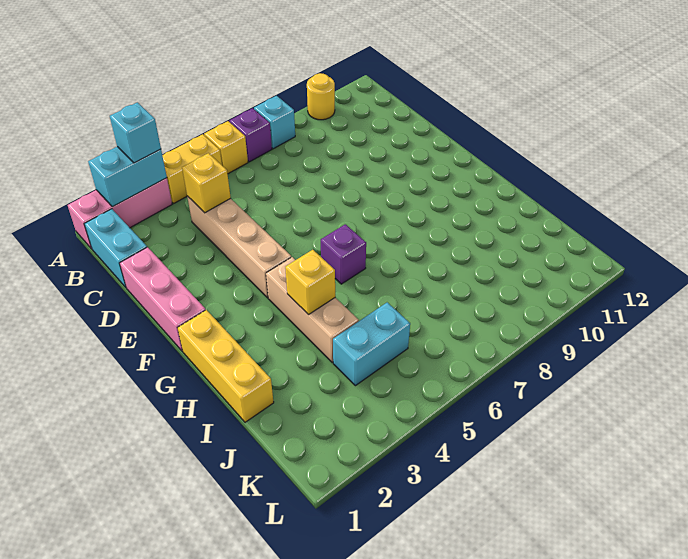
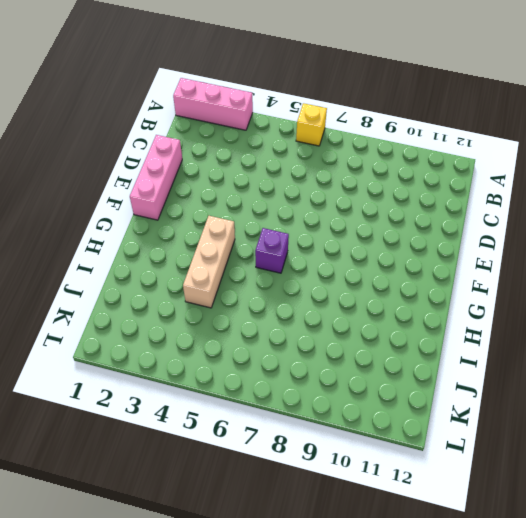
none -> yellow 1x2 brick [162,134,222,203]
none -> purple 1x1 brick [229,108,272,162]
none -> cyan 1x1 brick [254,96,295,149]

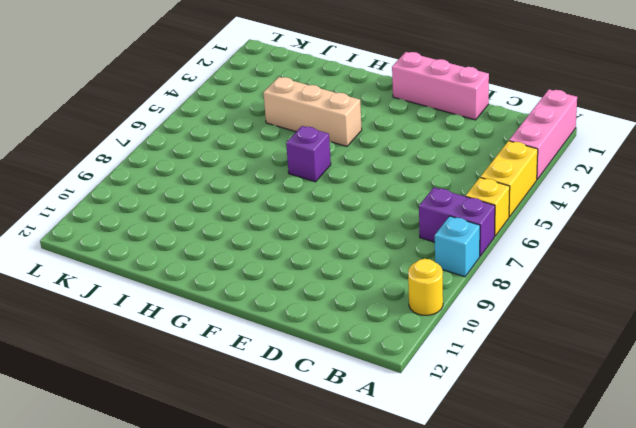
purple 1x2 brick [419,187,495,256] -> purple 1x1 brick [229,108,272,162]
none -> cyan 1x2 brick [84,209,147,287]
none -> tan 1x4 brick [187,196,291,298]
none -> yellow 1x3 brick [178,310,274,422]

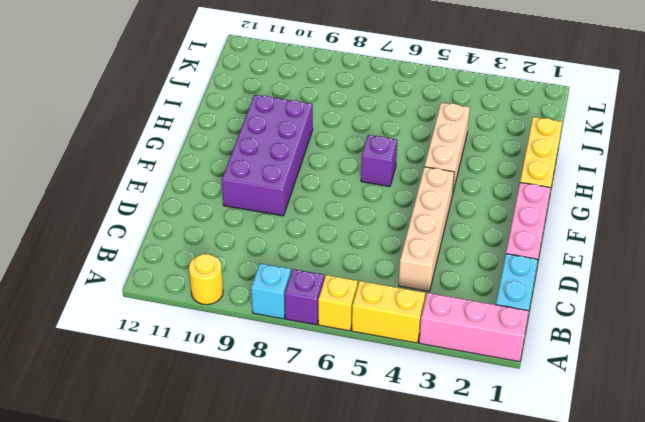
purple 2x4 brick [222,95,313,216] -> none
none -> cyan 1x2 brick [333,302,410,386]
none -> cyan 1x2 brick [88,147,167,207]
none -> yellow 1x1 brick [182,153,231,213]

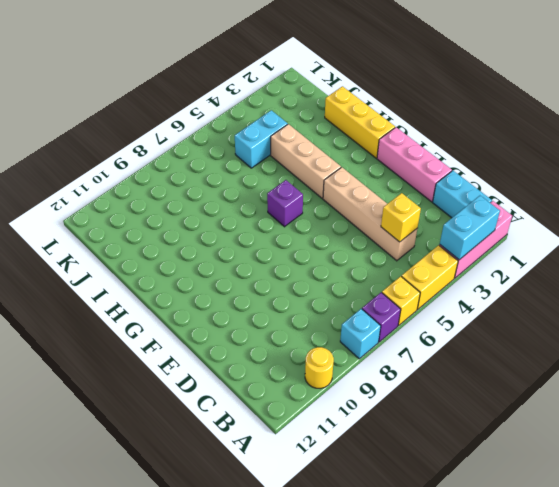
none -> yellow 1x1 brick [285,250,335,315]
none -> cyan 1x1 brick [110,102,161,163]

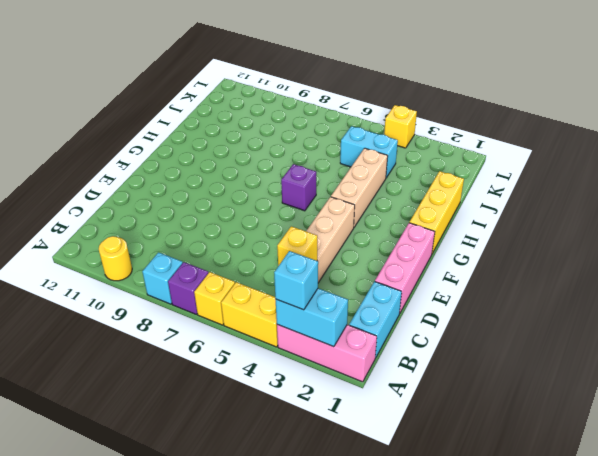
yellow 1x1 brick [384,105,417,148] -> yellow 1x1 brick moved to [285,250,335,315]

